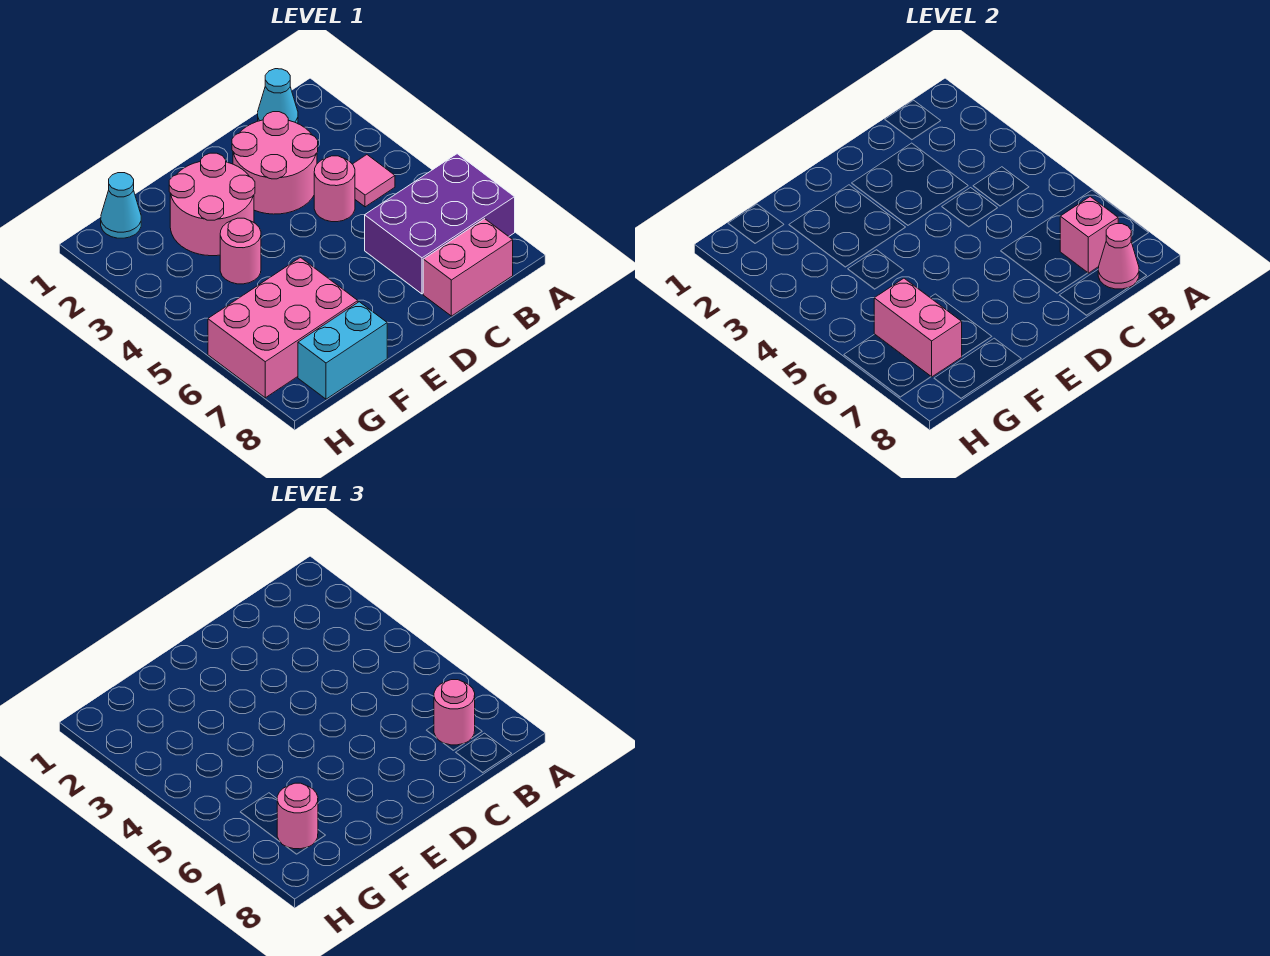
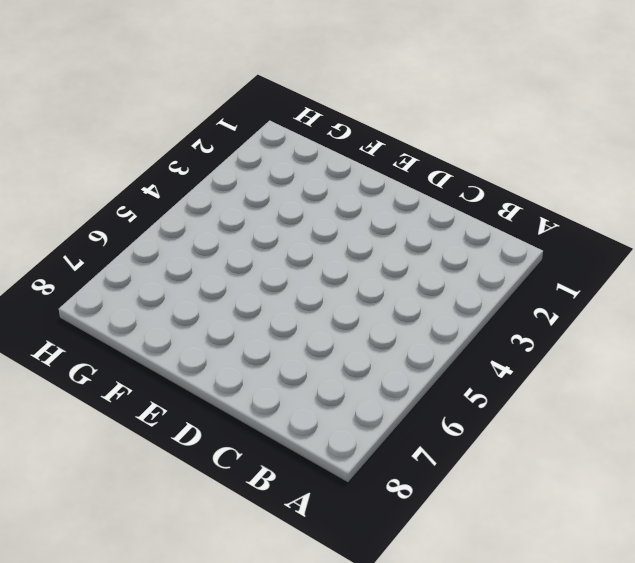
none -> purple 2x3 brick [365,154,515,294]
none -> cyan 1x1 cone [258,69,298,123]
none -> pink 1x1 tile [353,155,395,207]

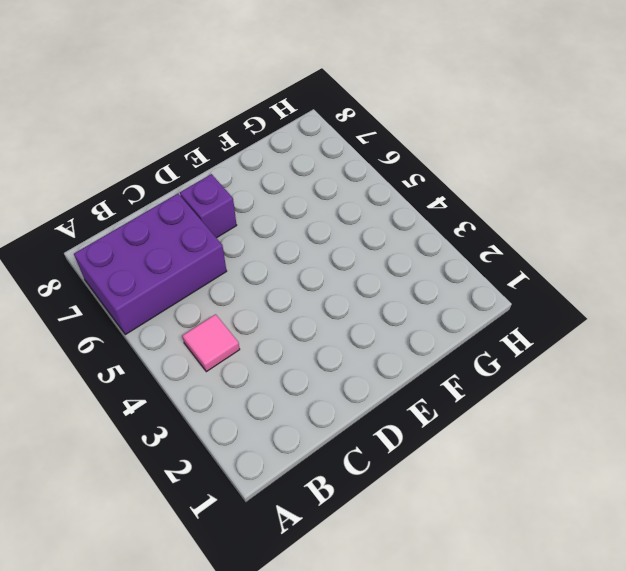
purple 1x1 brick [180,174,237,238] -> none
none -> cyan 1x1 cone [258,69,298,123]
none -> pink 1x2 brick [423,219,513,316]
none -> pink 2x2 round brick [232,112,318,214]

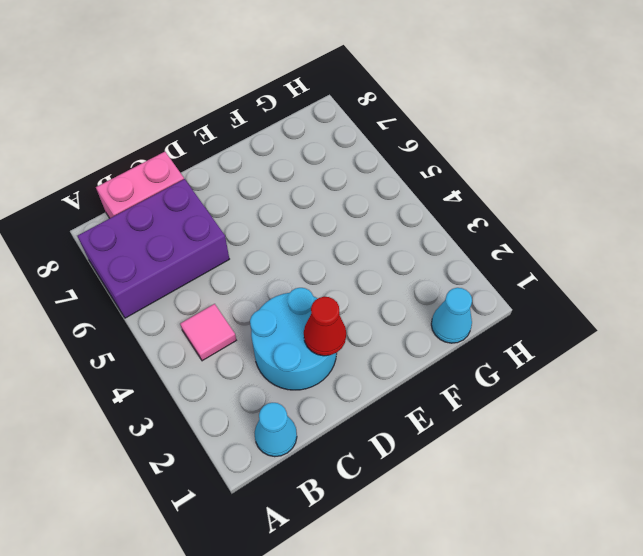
cyan 2x2 round brick [250,288,337,390] -> pink 2x2 round brick [232,112,318,214]
red 1x1 cone [304,297,346,356] -> none
none -> pink 1x1 round brick [314,156,355,222]
none -> pink 2x2 round brick [169,153,255,256]
none -> pink 1x1 round brick [220,218,261,284]

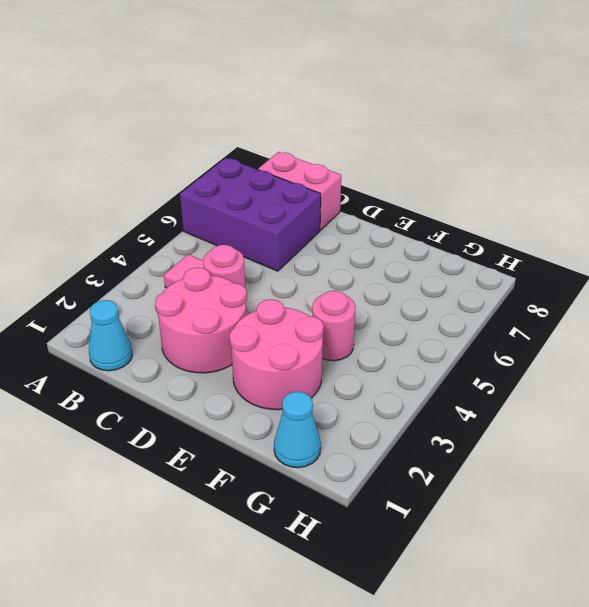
none -> pink 2x3 brick [208,258,358,398]
none -> cyan 1x2 brick [298,302,387,399]
none -> pink 1x1 brick [1060,197,1118,273]

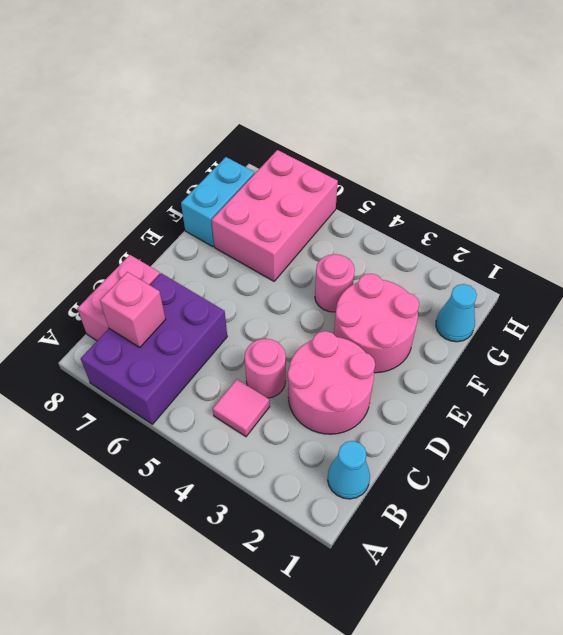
none -> pink 1x1 cone [1098,224,1139,289]
none -> pink 1x2 brick [874,278,962,377]
none -> pink 1x1 round brick [434,680,475,745]

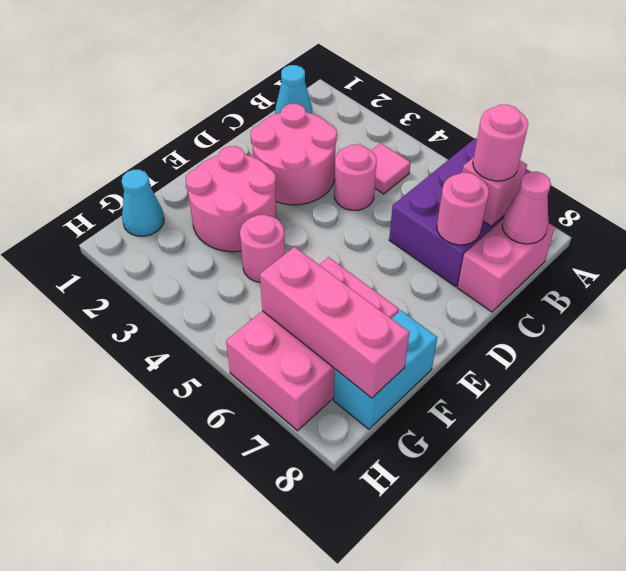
pink 1x1 round brick [437,173,489,245] -> pink 1x1 round brick moved to [277,783,318,849]
pink 1x3 brick [260,247,409,398] -> pink 1x2 brick [874,278,962,377]

